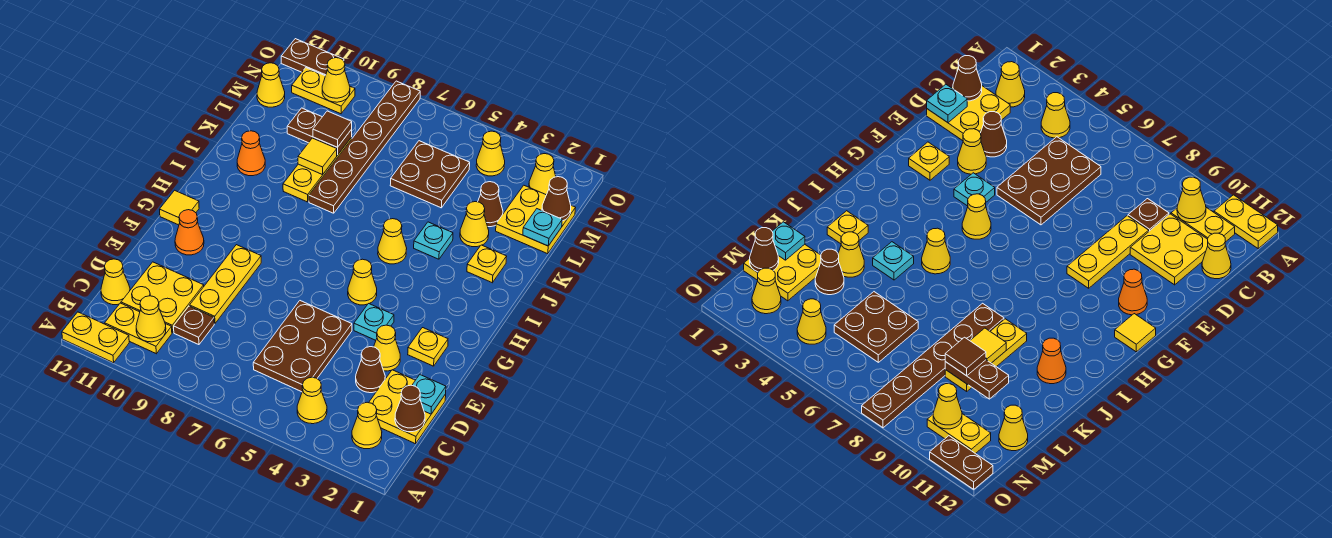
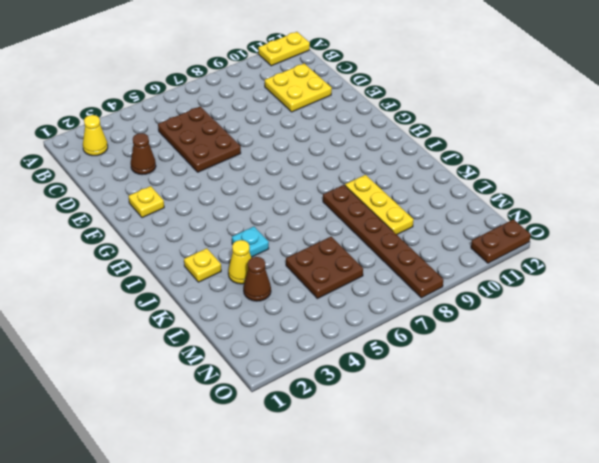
none -> yellow 1x1 cone [297,377,327,424]
none -> yellow 1x2 plate [105,303,172,354]
none -> yellow 2x2 plate [369,370,446,444]
none -> brown 1x1 plate [174,306,214,345]

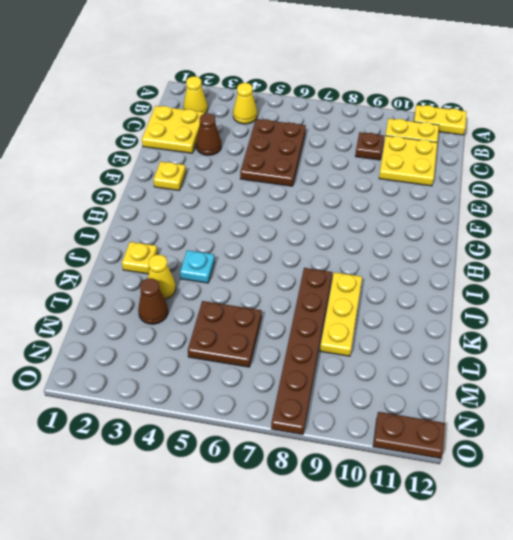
none -> yellow 1x1 cone [101,259,130,305]
none -> yellow 1x3 plate [190,245,261,324]
none -> yellow 1x1 cone [374,325,400,371]
none -> cyan 1x1 plate [354,304,394,340]

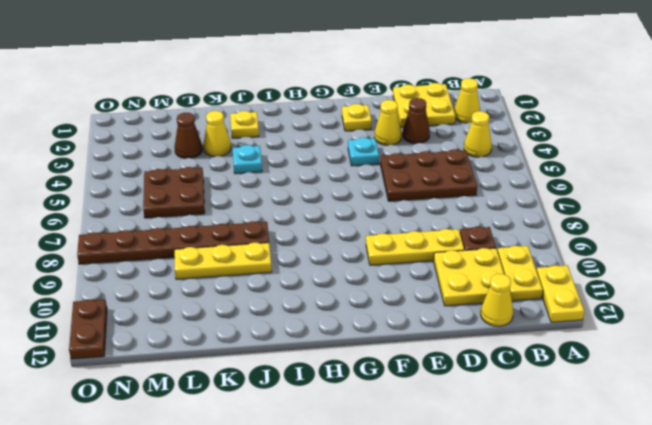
none -> orange 1x1 cone [175,210,204,255]
none -> yellow 1x1 cone [348,259,377,305]
none -> yellow 1x1 tile [160,190,199,225]
none -> yellow 1x1 cone [378,219,407,264]

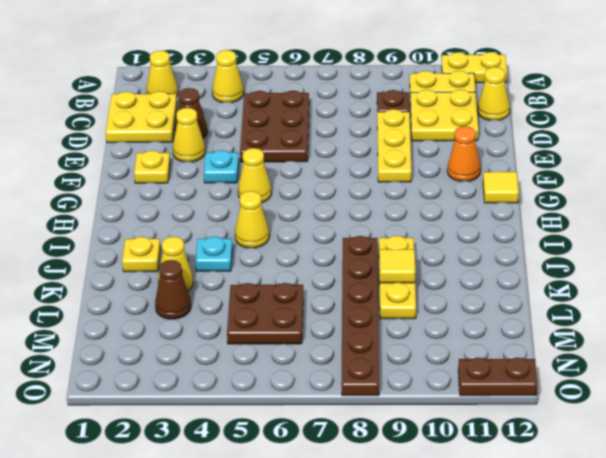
none -> orange 1x1 cone [237,131,265,176]
none -> yellow 2x2 plate [496,185,575,254]
none -> yellow 1x1 cone [257,63,285,107]
none -> yellow 1x1 cone [529,154,556,195]

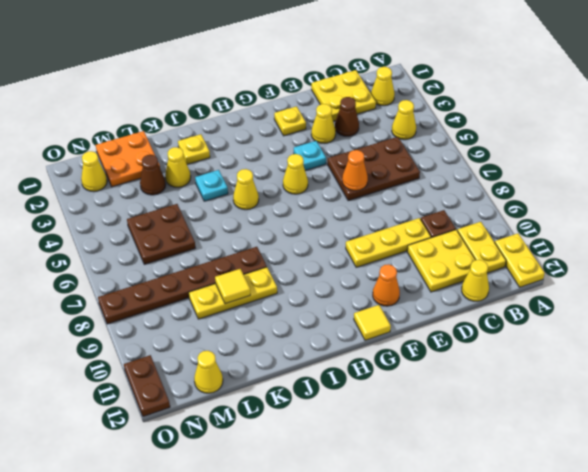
orange 1x1 cone [342,150,368,191] -> orange 1x1 cone moved to [237,131,265,176]
orange 2x2 plate [96,131,160,187] -> yellow 2x2 plate [496,185,575,254]
none -> yellow 1x1 cone [476,131,505,176]
none -> yellow 1x2 plate [292,68,355,114]
none -> yellow 1x1 cone [136,296,166,342]
none -> brown 1x1 cone [395,385,425,432]

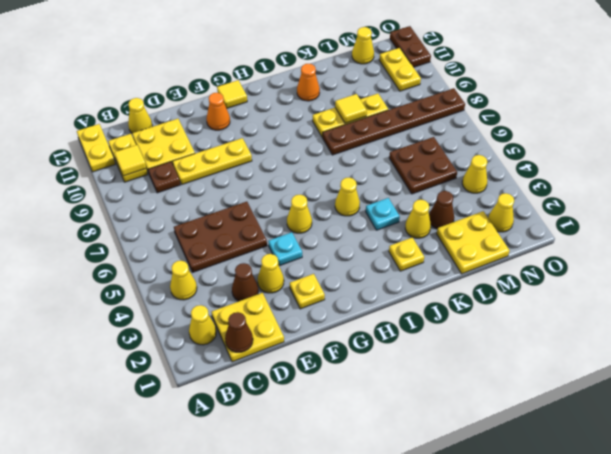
yellow 1x1 tile [114,145,146,176] -> yellow 1x1 cone [136,296,166,342]
none -> cyan 1x1 plate [412,375,446,414]
none -> cyan 1x1 plate [523,209,562,246]
none -> brown 1x2 plate [287,108,352,155]
none -> brown 1x1 cone [542,177,571,221]

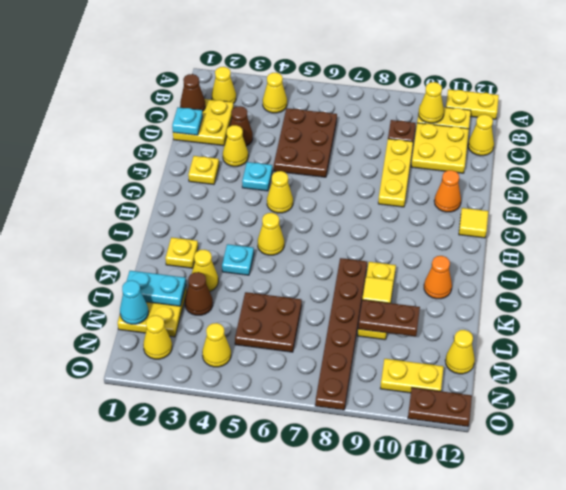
cyan 1x2 plate [126,271,186,306] -> cyan 1x1 plate [523,209,562,246]
cyan 1x1 cone [120,280,149,324] -> brown 1x1 cone [542,177,571,221]
none -> yellow 1x1 cone [322,58,350,102]
none -> brown 1x1 tile [313,111,352,147]

